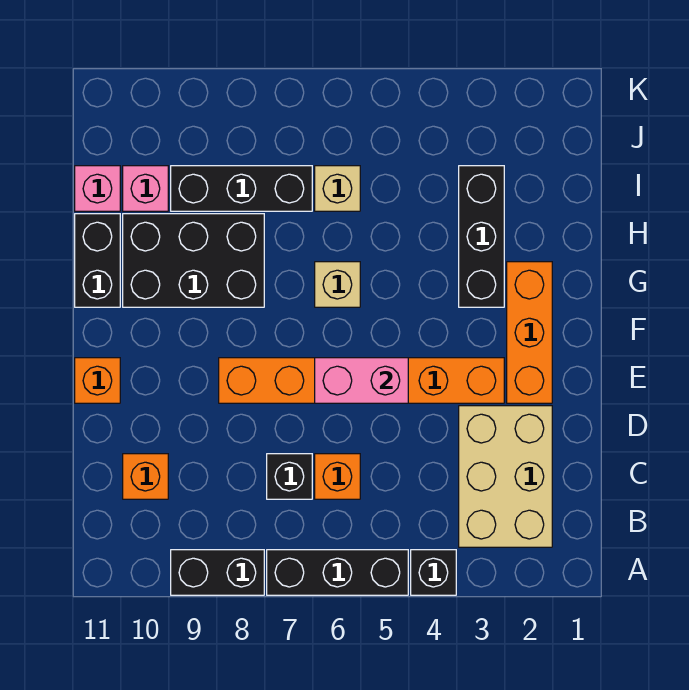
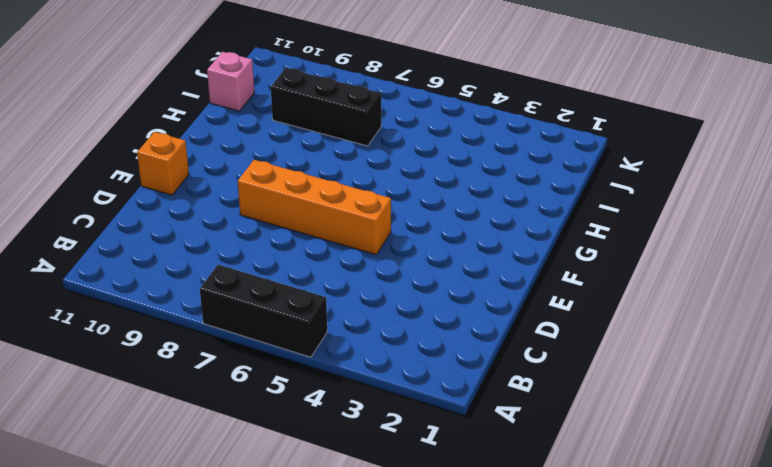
orange 1x4 brick [238,160,391,255] -> orange 1x6 brick [219,358,504,403]
none -> black 1x1 brick [411,550,456,595]
none -> black 1x2 brick [171,550,264,595]
none -> tan 2x3 brick [459,406,552,547]

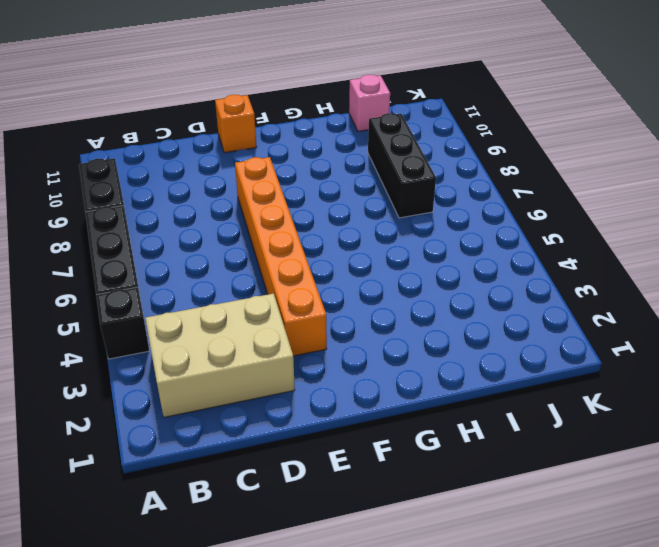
none -> orange 1x1 brick [315,454,360,499]
none -> black 1x1 brick [267,454,312,499]
none -> orange 1x1 brick [123,454,168,499]

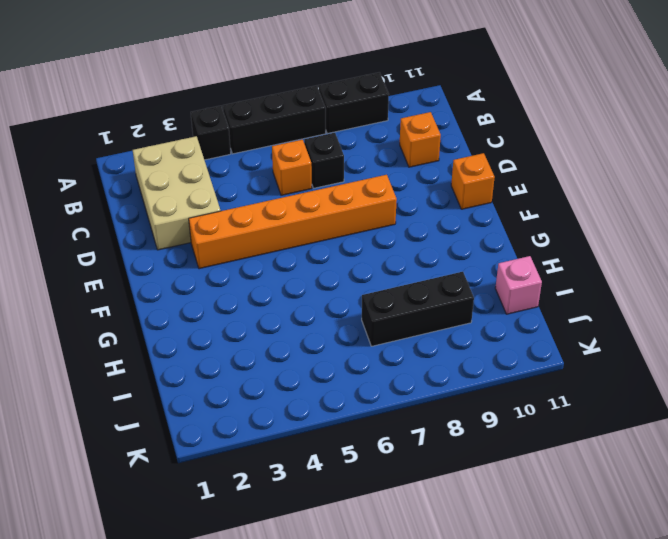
none -> orange 1x3 brick [507,262,552,403]
none -> black 1x3 brick [459,166,504,307]
none -> tan 1x1 brick [315,262,360,307]

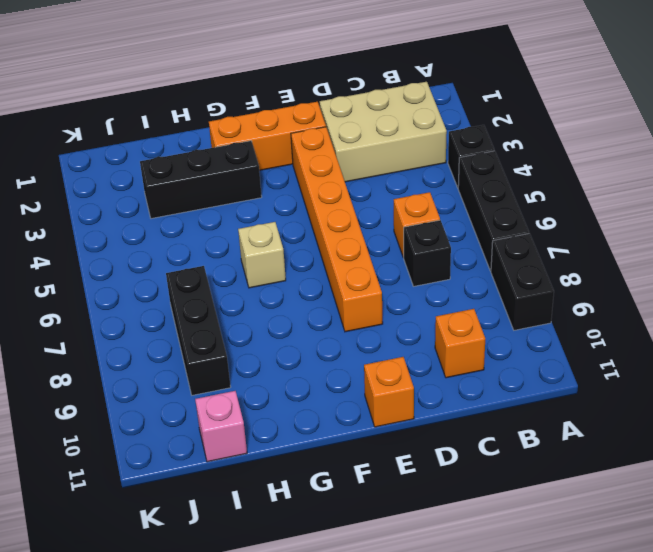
none -> black 2x3 brick [123,214,264,307]
none -> black 1x2 brick [75,214,120,307]
none -> tan 1x1 brick [315,166,360,211]

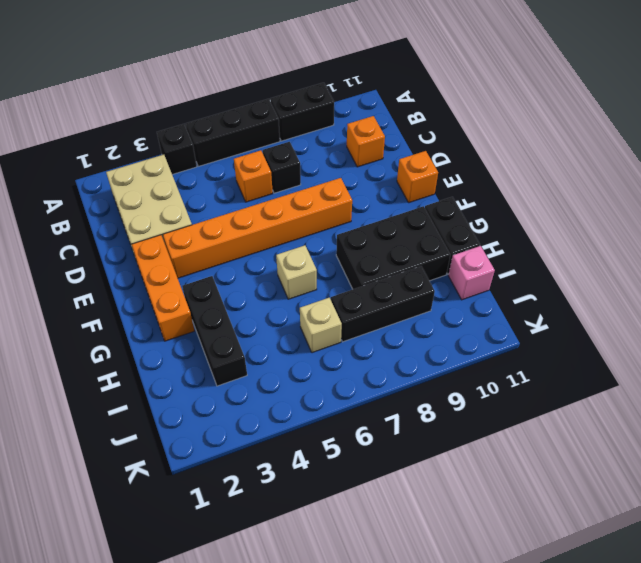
none -> pink 1x1 brick [123,166,168,211]
none -> pink 1x2 brick [315,358,408,403]

